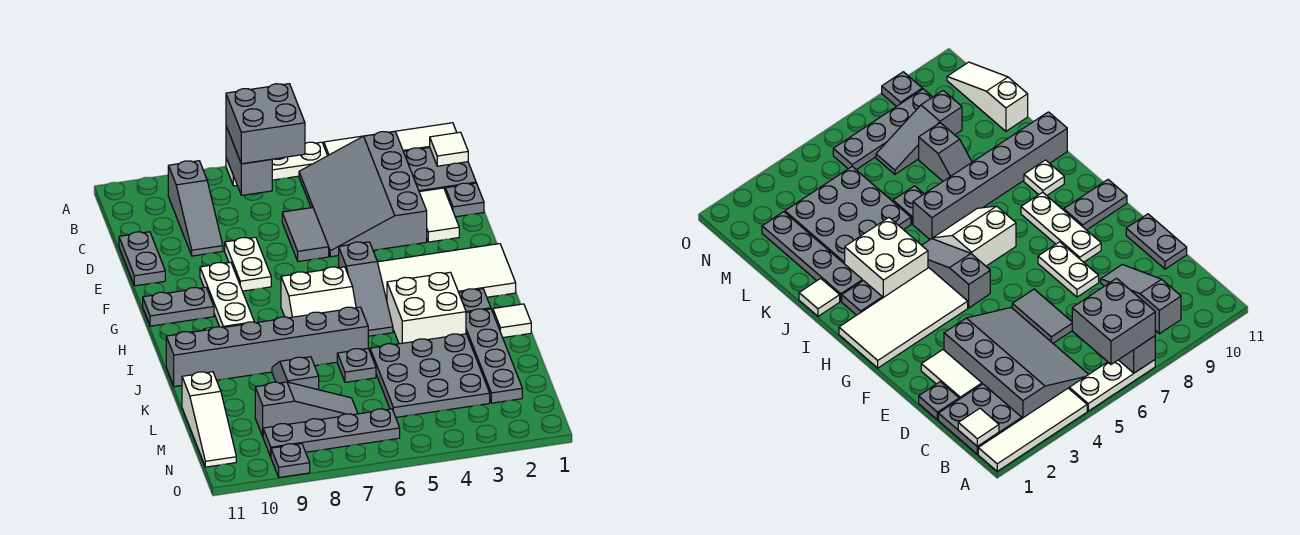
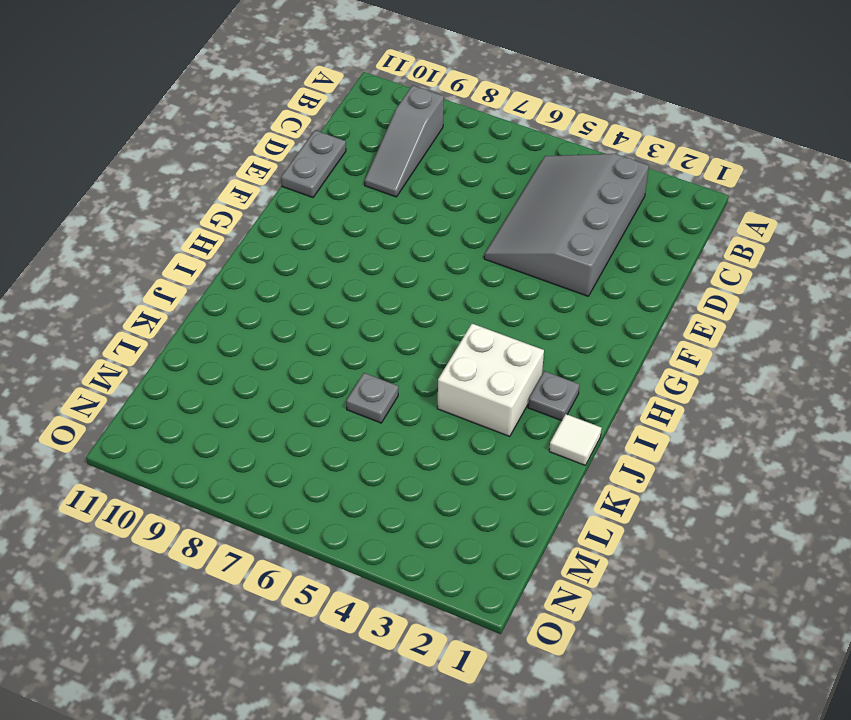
none -> white 1x4 tile [324,123,457,156]
none -> white 1x3 plate [226,142,327,186]
none -> grey 2x2 plate [403,147,476,192]
none -> grey 1x1 plate [445,183,484,217]

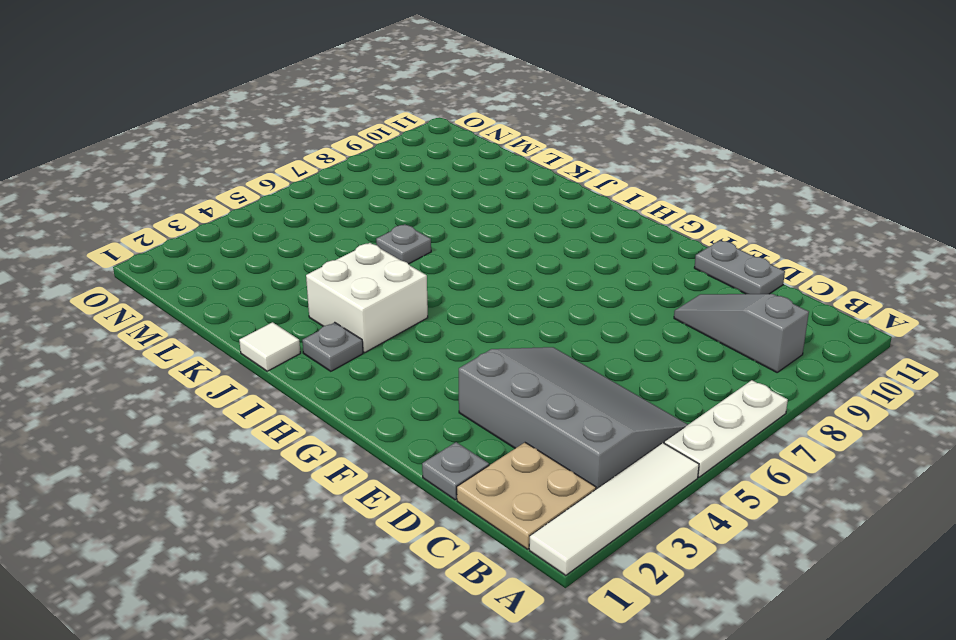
tan 2x2 plate [457,442,596,549] -> grey 2x2 plate [403,147,476,192]
none -> white 1x2 tile [419,188,459,242]
none -> grey 1x2 tile [282,208,329,262]
none -> white 1x2 plate [225,237,271,291]
none -> white 1x3 plate [200,262,254,328]

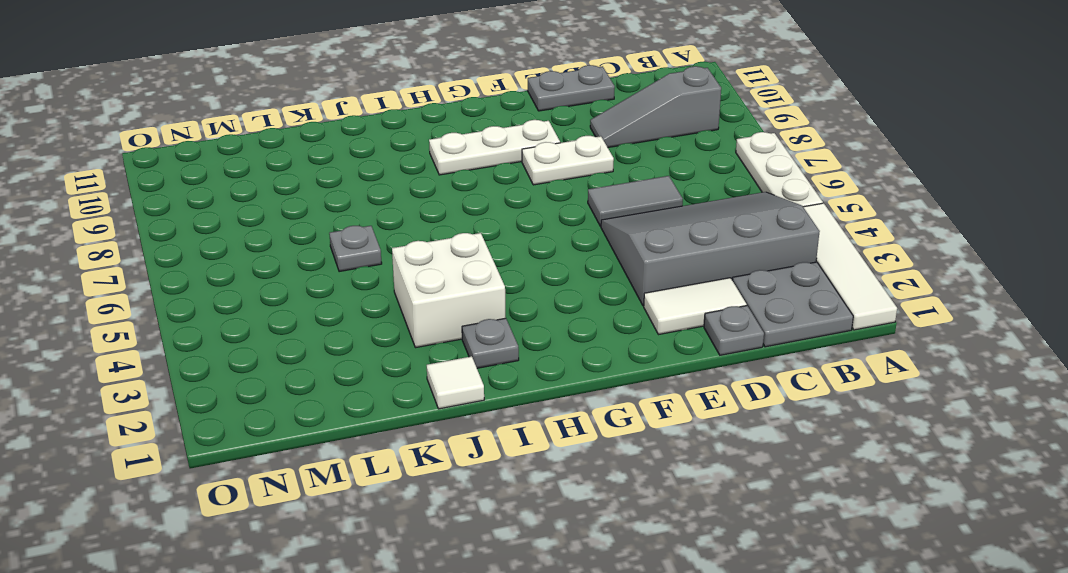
none -> white 2x4 tile [378,244,516,300]
none -> grey 1x3 slope [339,242,393,336]
none -> grey 1x2 plate [143,287,214,326]
none -> white 2x2 slope [281,267,356,318]

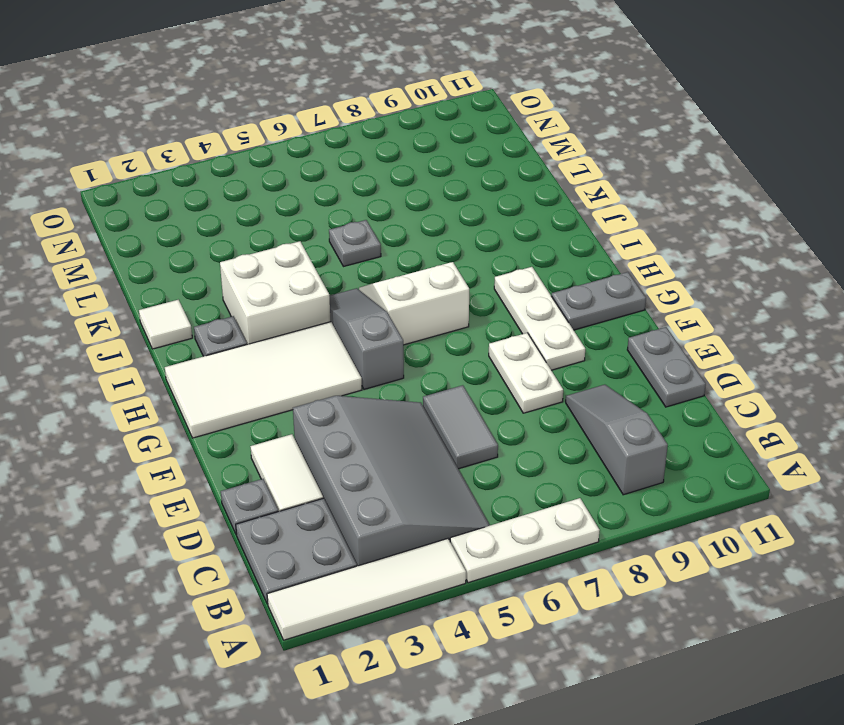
none -> white 1x1 plate [1024,160,1064,195]
none -> grey 1x4 plate [466,309,522,403]
none -> grey 1x6 brick [166,307,368,387]
none -> grey 3x3 plate [370,334,490,417]

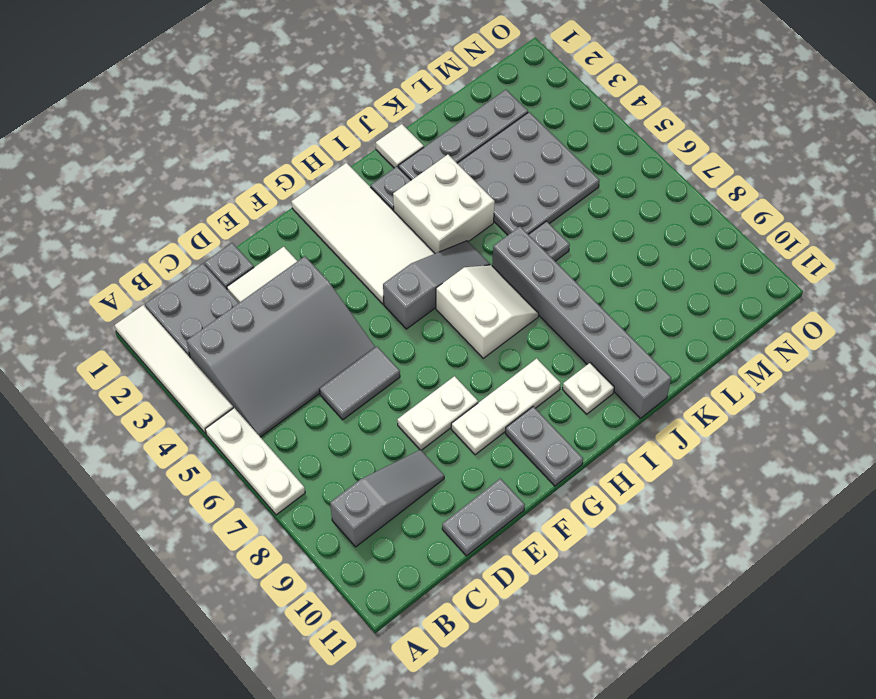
none -> grey 1x2 slope [272,357,319,390]
none -> white 1x3 slope [182,372,236,467]
none -> grey 1x3 slope [255,382,358,436]
none -> grey 1x4 plate [263,409,400,457]

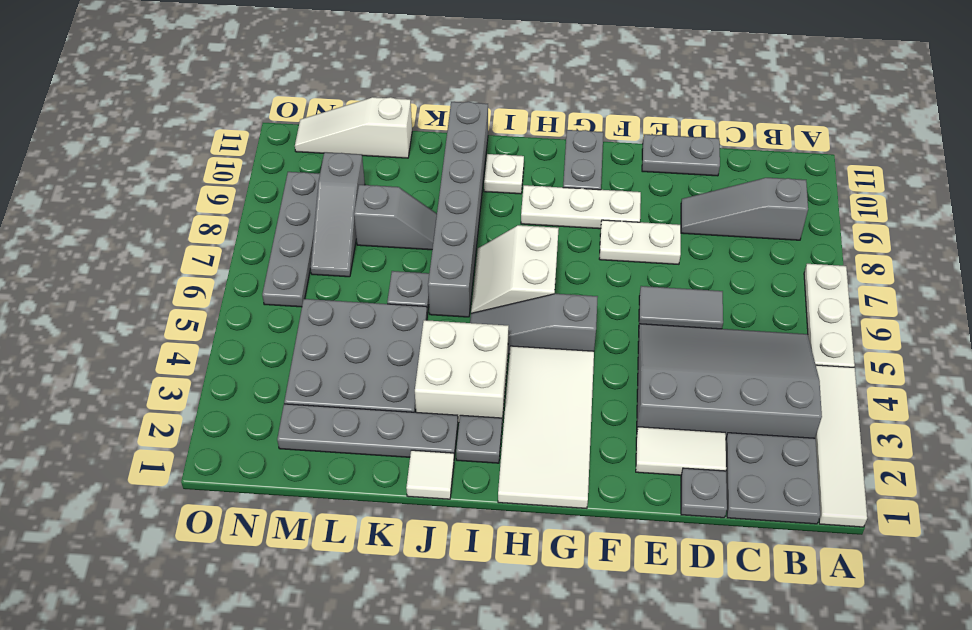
none -> grey 1x1 plate [271,444,310,477]
none -> grey 1x2 brick [226,126,272,195]
none -> white 1x1 tile [430,132,468,166]
none -> grey 2x2 brick [226,84,305,164]

